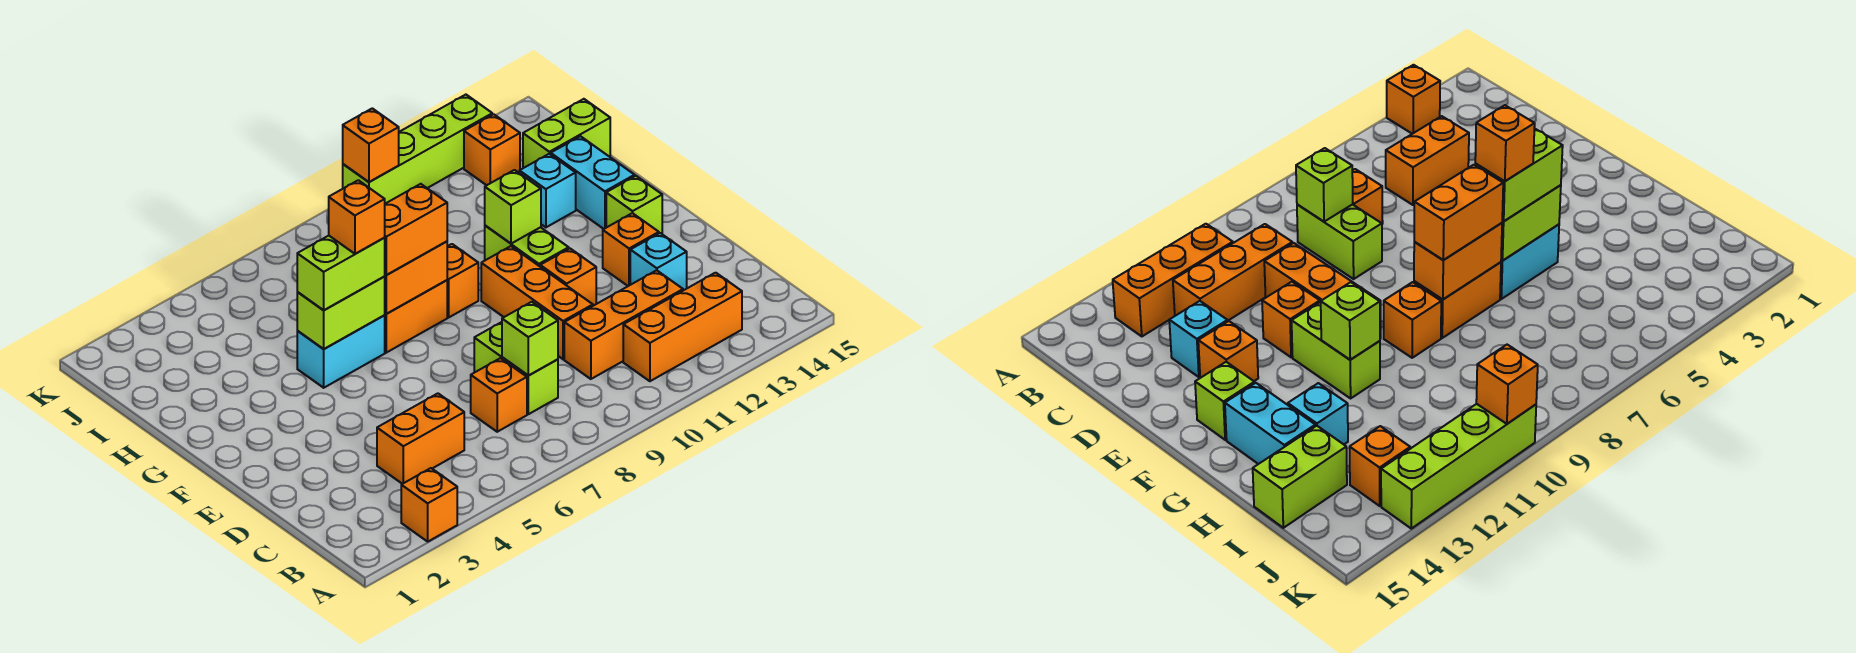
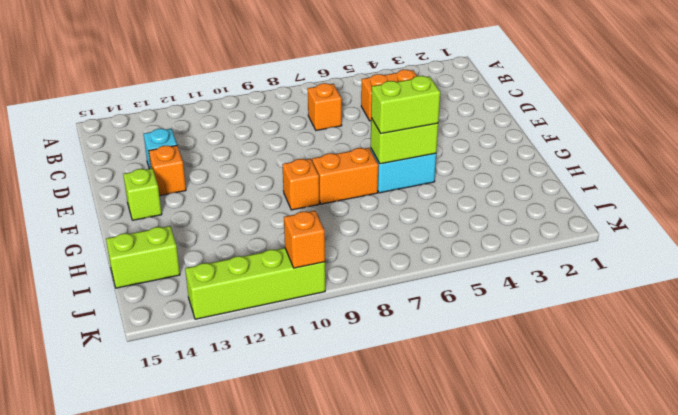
none -> orange 1x1 brick [401,468,457,541]
none -> orange 1x3 brick [623,273,742,381]
none -> lime 1x2 brick [474,322,558,414]

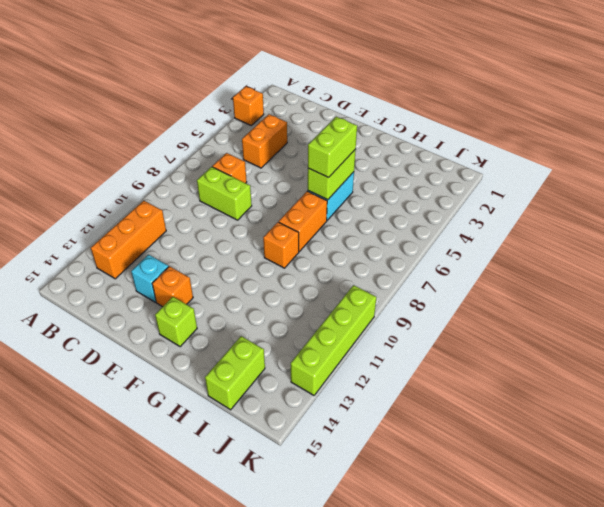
none -> orange 1x3 brick [564,270,683,379]
none -> orange 1x3 brick [481,246,593,359]
none -> orange 1x1 brick [540,248,596,306]

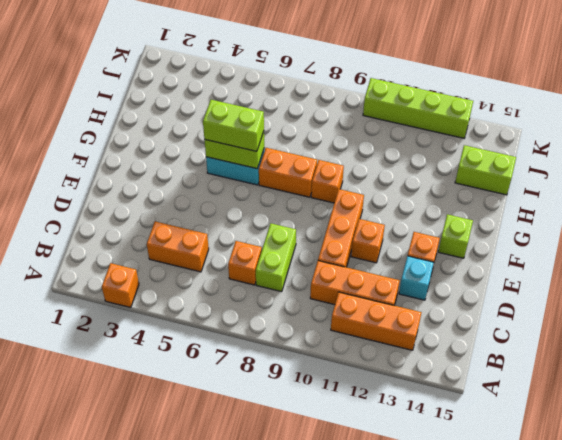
none -> lime 1x2 brick [485,225,569,266]
none -> cyan 1x2 brick [551,136,635,229]
none -> cyan 1x1 brick [519,154,576,227]

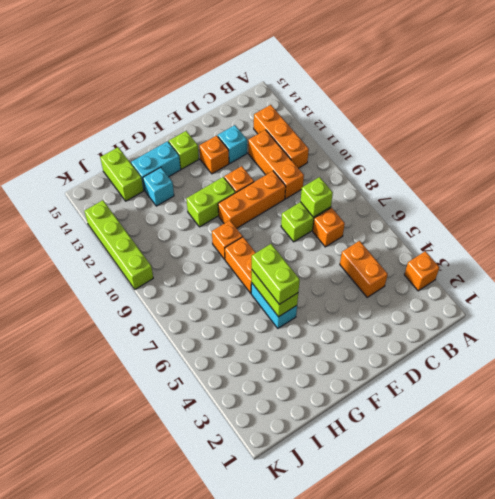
none -> orange 1x1 brick [464,114,520,185]
none -> orange 1x2 brick [384,242,447,314]
none -> lime 1x1 brick [485,170,541,244]

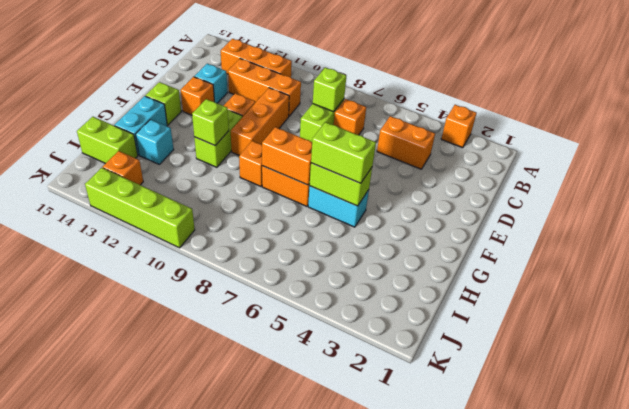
none -> orange 1x1 brick [343,108,399,182]
none -> orange 1x2 brick [384,184,447,275]
none -> orange 1x1 brick [329,180,385,254]

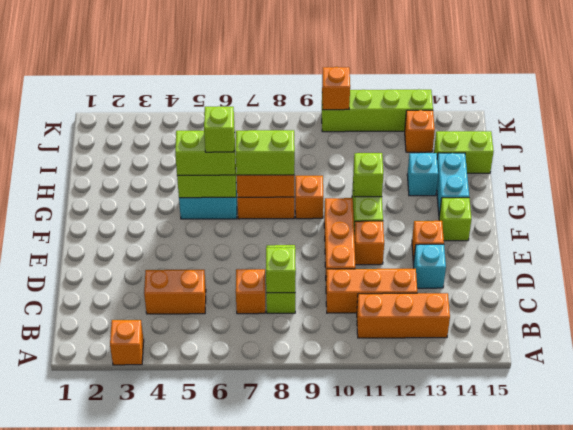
lime 1x1 brick [204,106,235,152] -> orange 1x1 brick [329,180,385,254]
lime 1x2 brick [235,130,295,175] -> orange 1x2 brick [384,184,447,275]

